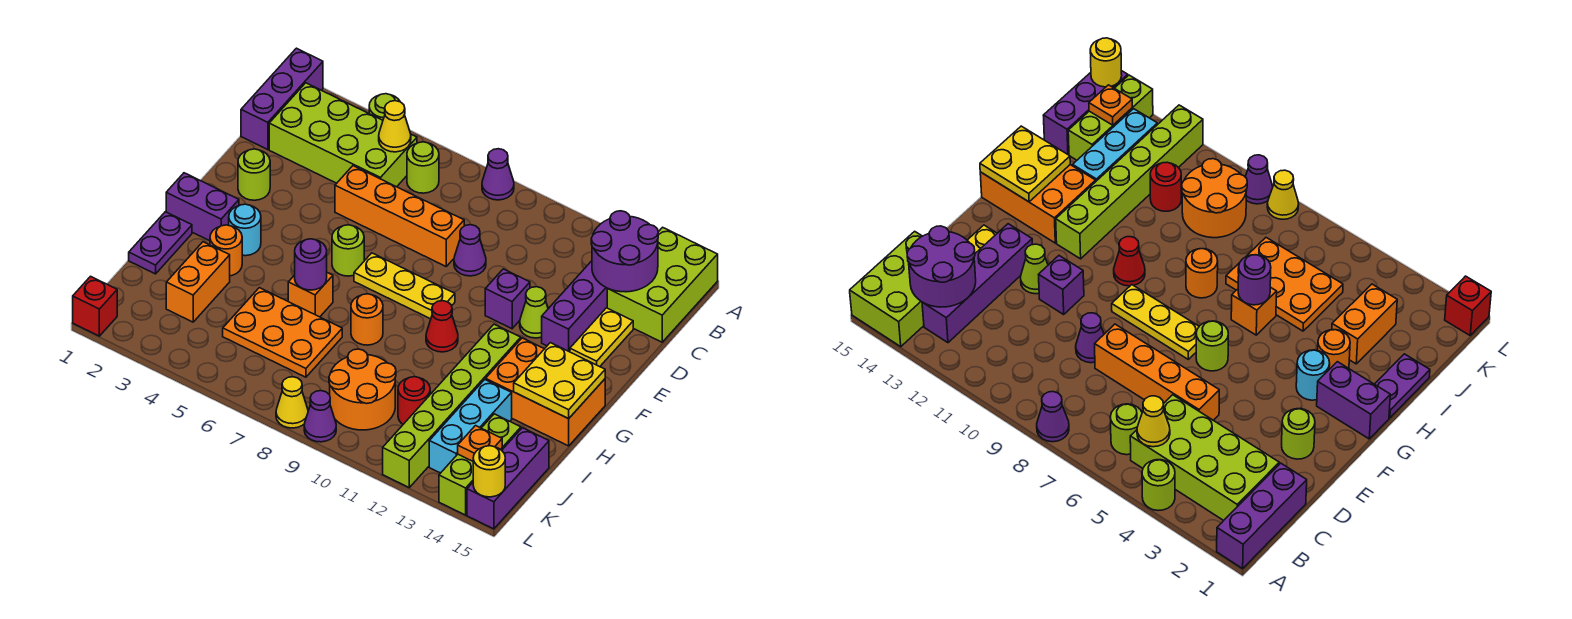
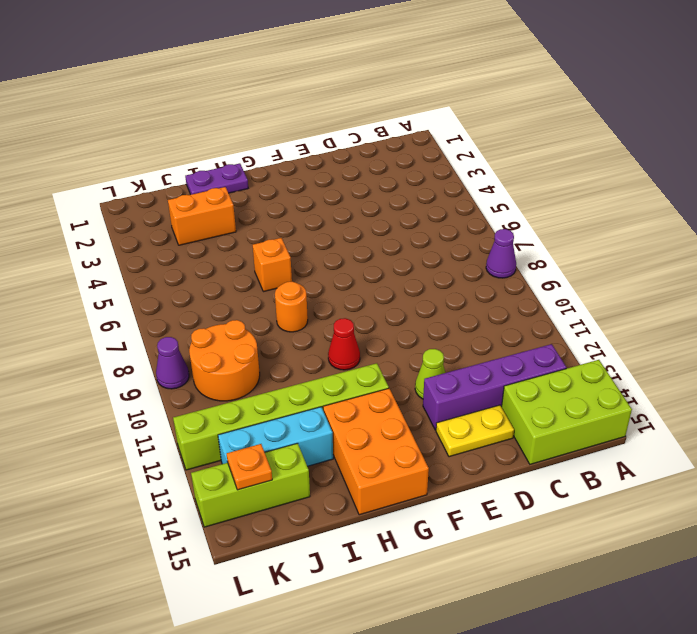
none -> purple 1x3 brick [241,48,323,150]
none -> lime 1x1 round brick [369,94,400,120]
none -> lime 2x4 brick [269,83,417,187]
none -> lime 1x1 round brick [407,142,439,193]

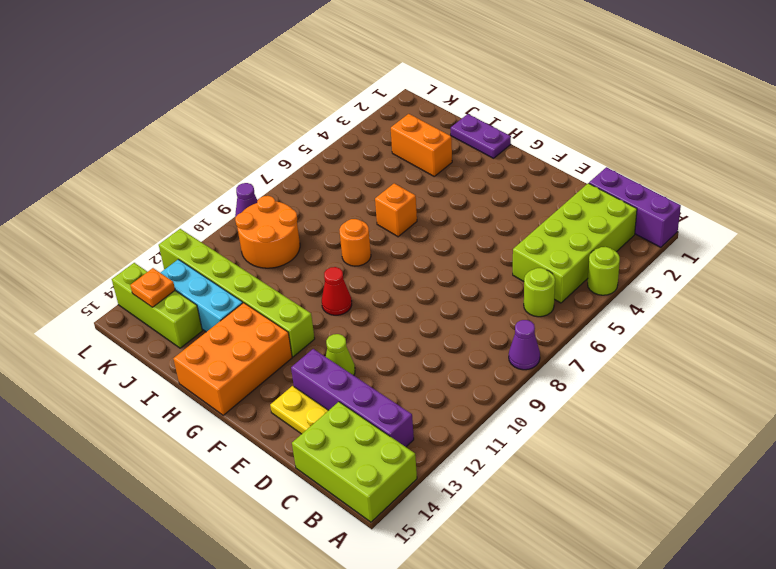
none -> orange 1x4 brick [335,166,464,266]
none -> purple 1x1 cone [454,225,486,276]
none -> lime 1x1 round brick [238,149,270,200]
none -> purple 1x1 brick [485,269,530,329]

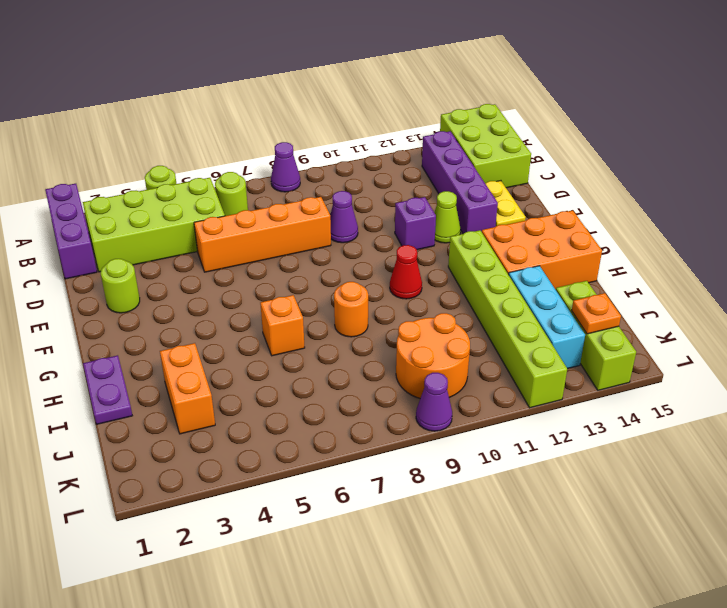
none -> lime 1x1 round brick [332,225,364,276]
none -> yellow 1x3 plate [354,253,455,319]
none -> purple 1x2 brick [166,173,239,241]
none -> cyan 1x1 round brick [229,204,261,256]

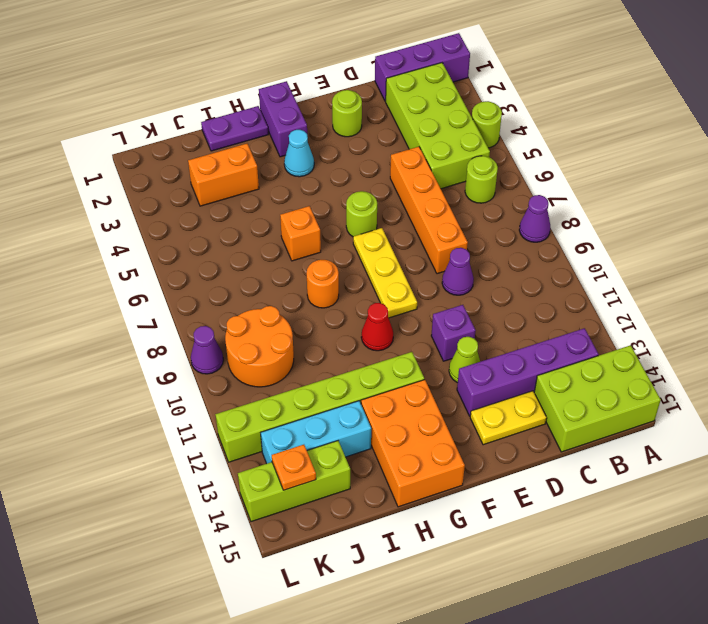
cyan 1x1 cone [284,130,314,177] -> cyan 1x1 round brick [229,204,261,256]
none -> orange 1x1 round brick [210,225,242,276]
none -> orange 2x3 plate [223,288,342,377]
none -> red 1x1 round brick [398,377,430,424]
none -> purple 1x3 brick [467,428,549,529]

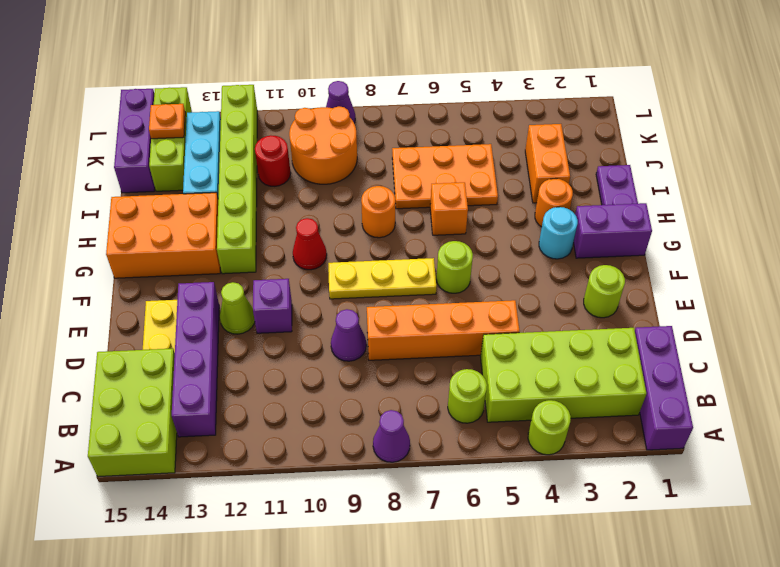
none -> red 1x1 brick [73,276,117,336]
none -> yellow 1x1 cone [276,377,308,428]
none -> yellow 1x1 cone [379,101,411,152]
none -> purple 2x2 round brick [591,211,658,292]

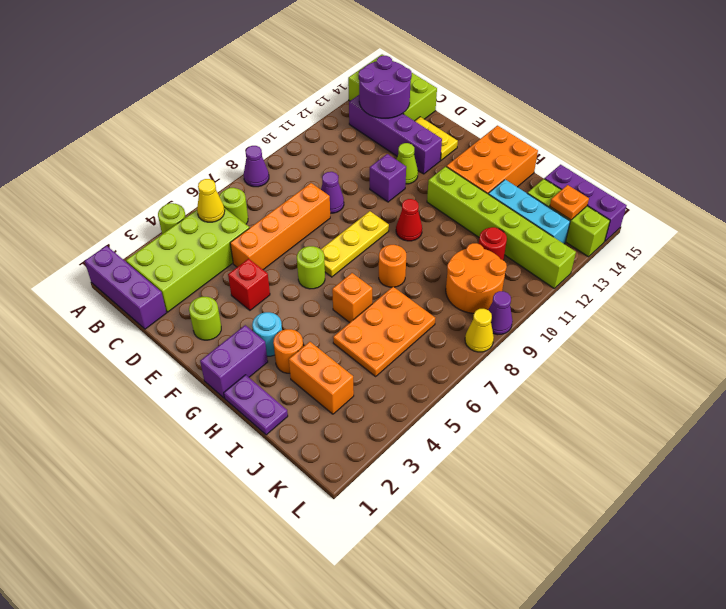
red 1x1 brick [228,259,270,310] -> red 1x1 brick moved to [73,276,117,336]
none -> yellow 2x2 plate [514,343,605,419]
none -> purple 1x1 round brick [295,239,327,290]
none -> yellow 1x1 round brick [473,446,505,497]

